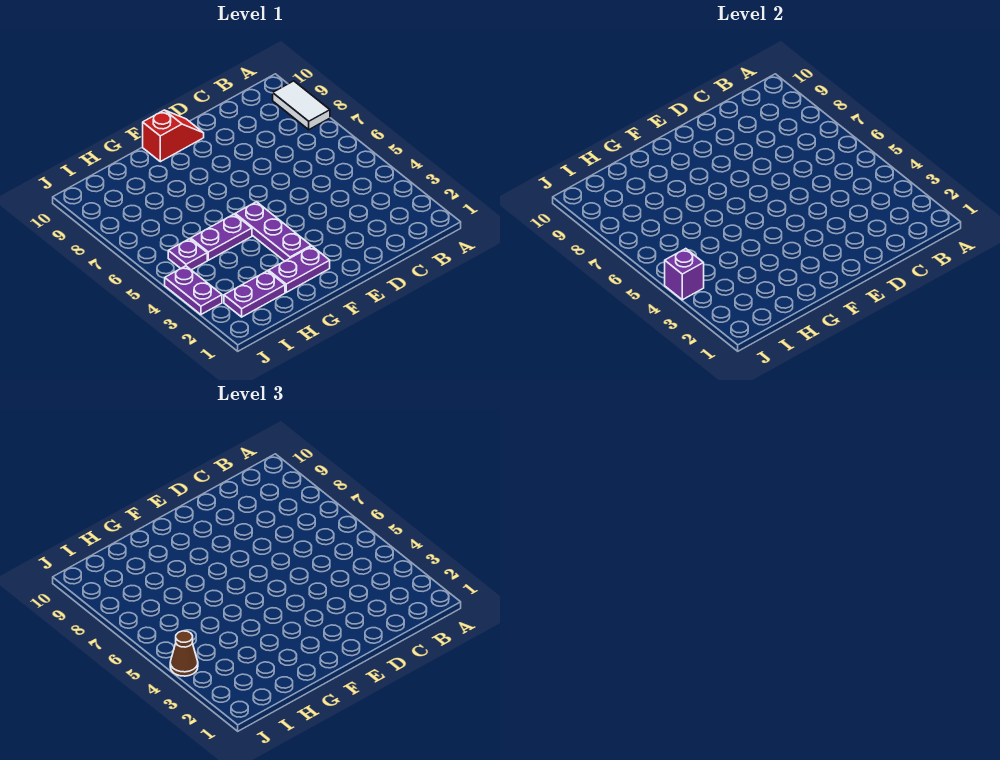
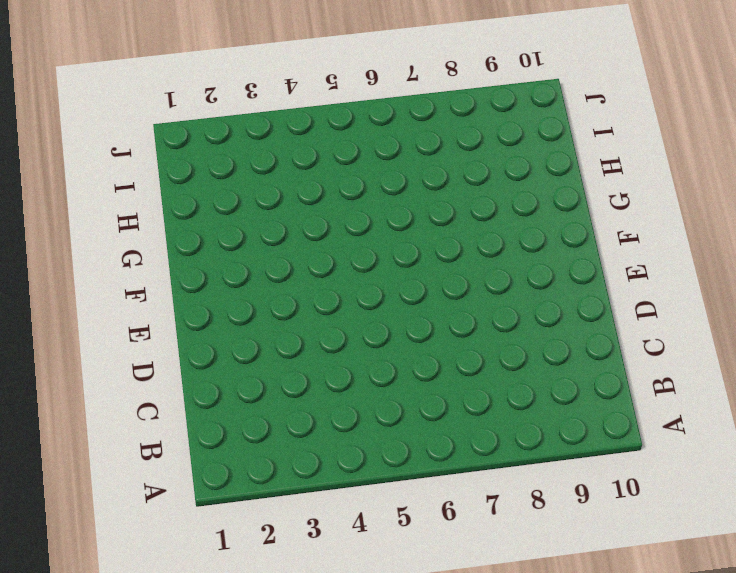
none -> white 1x2 tile [273,81,330,130]
none -> red 1x2 slope [143,110,204,162]

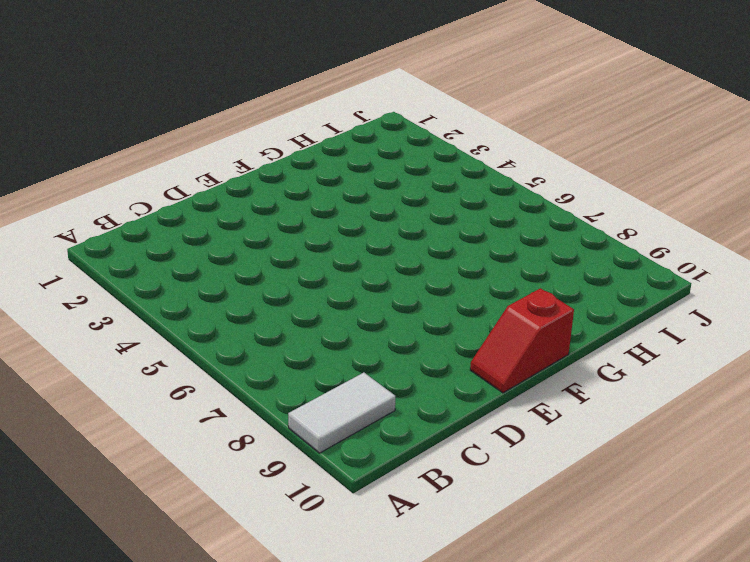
white 1x2 tile [288,373,395,453] -> white 1x2 tile turned to [273,81,330,130]
none -> purple 1x2 plate [269,246,330,292]
none -> purple 1x3 plate [235,202,311,261]

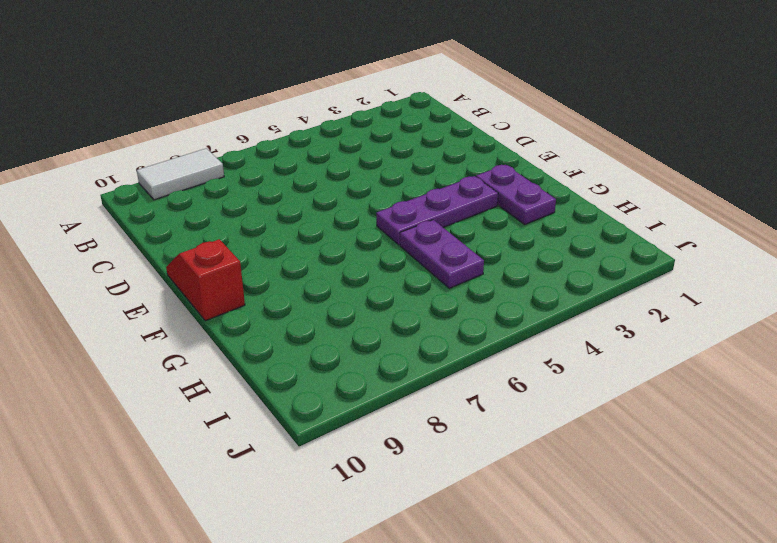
none -> purple 1x2 plate [224,271,285,317]
none -> purple 1x1 plate [168,239,207,270]

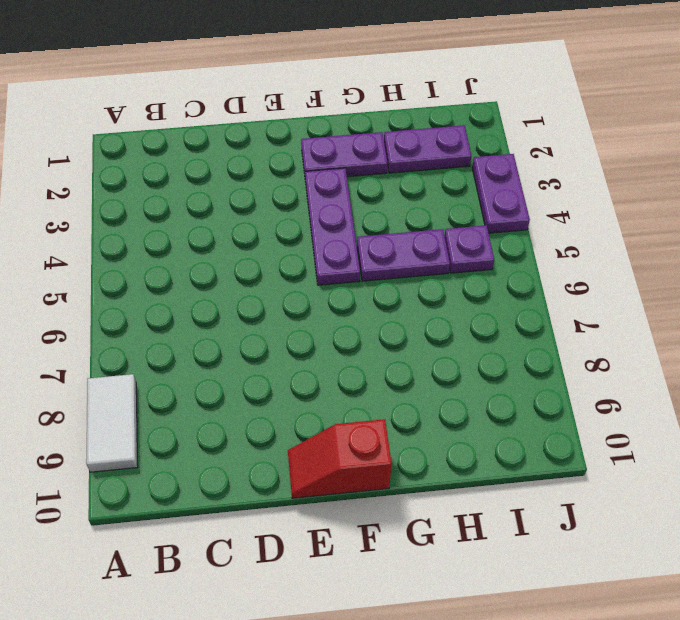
none -> purple 1x1 brick [665,249,704,300]
none -> brown 1x1 cone [170,631,198,676]

